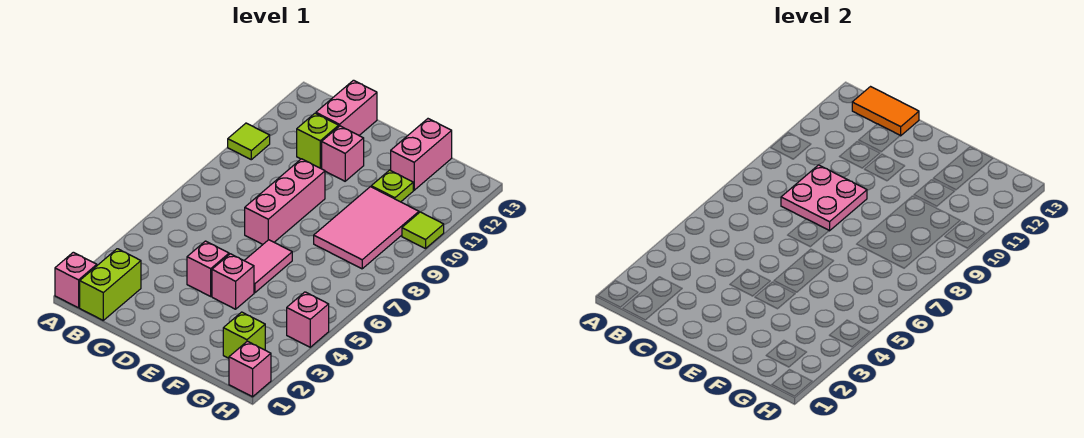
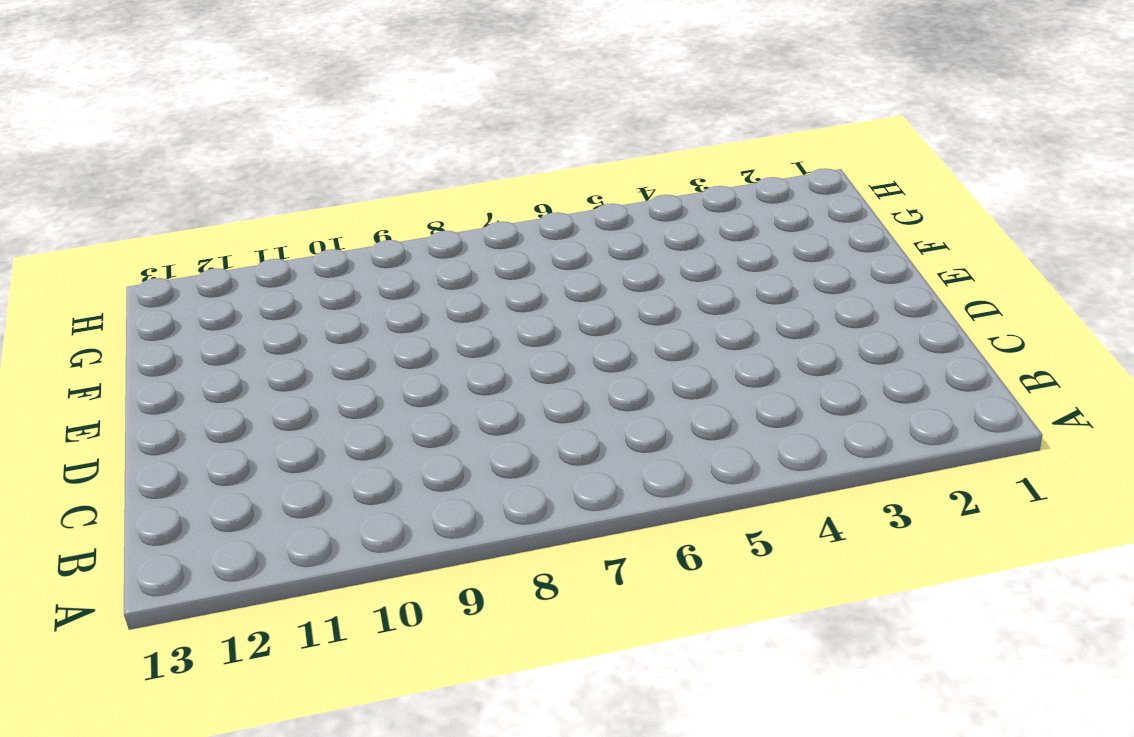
none -> pink 1x1 brick [55,252,97,308]
none -> lime 1x1 tile [228,123,270,160]
none -> lime 1x2 brick [80,249,141,320]

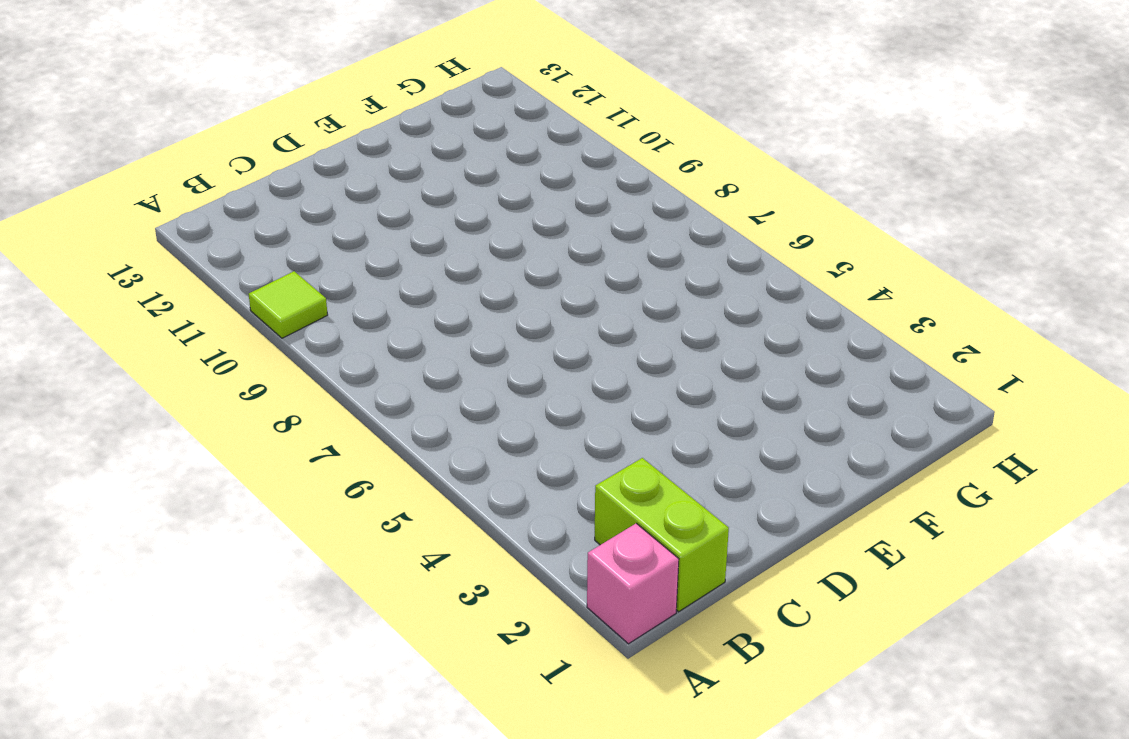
none -> lime 1x1 brick [297,113,339,168]
none -> pink 1x2 brick [316,80,377,135]
none -> pink 1x1 brick [187,241,229,296]

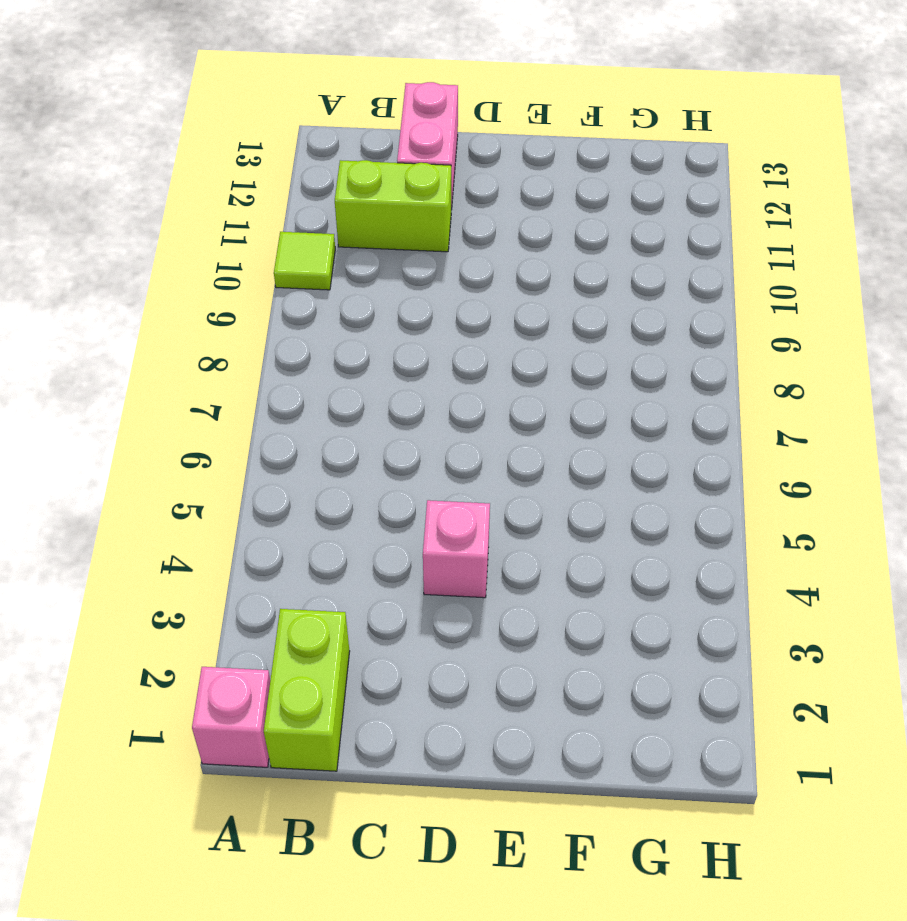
lime 1x2 brick [335,160,451,252] -> lime 1x1 brick [297,113,339,168]
none -> pink 1x3 brick [245,159,325,244]
none -> pink 1x1 brick [322,126,364,181]
none -> pink 1x1 brick [212,254,254,309]

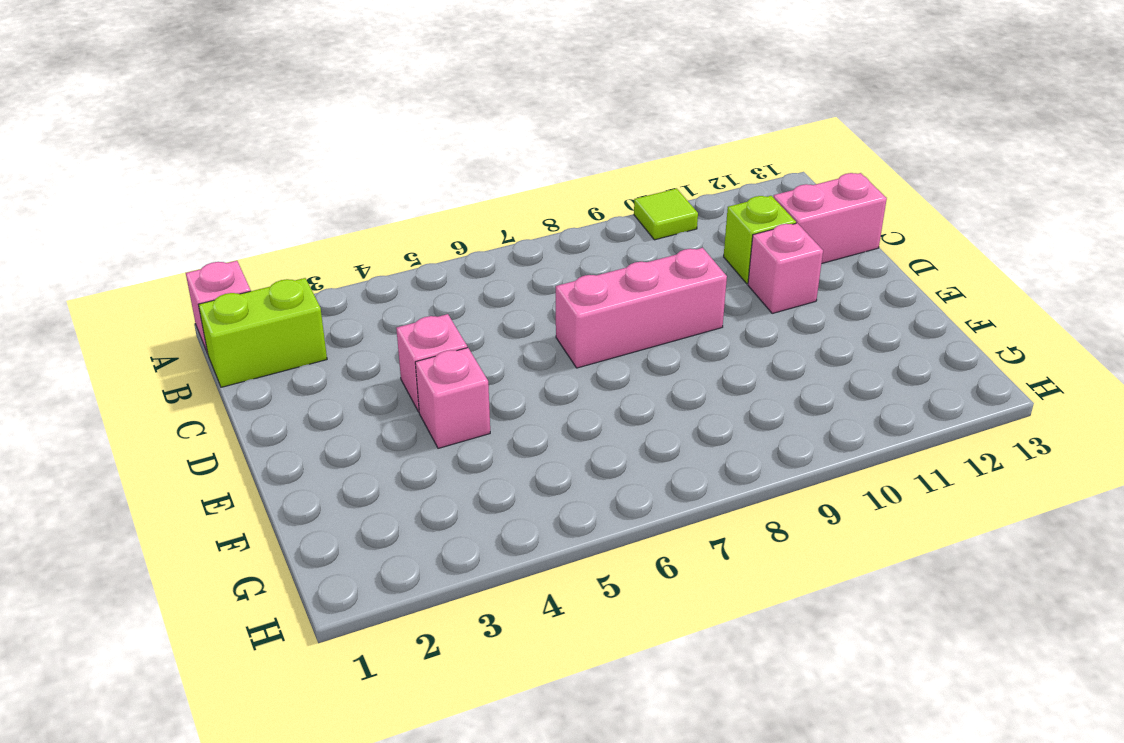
none -> pink 1x2 tile [244,240,292,293]
none -> pink 2x3 tile [314,187,419,269]
none -> lime 1x1 plate [371,170,413,202]

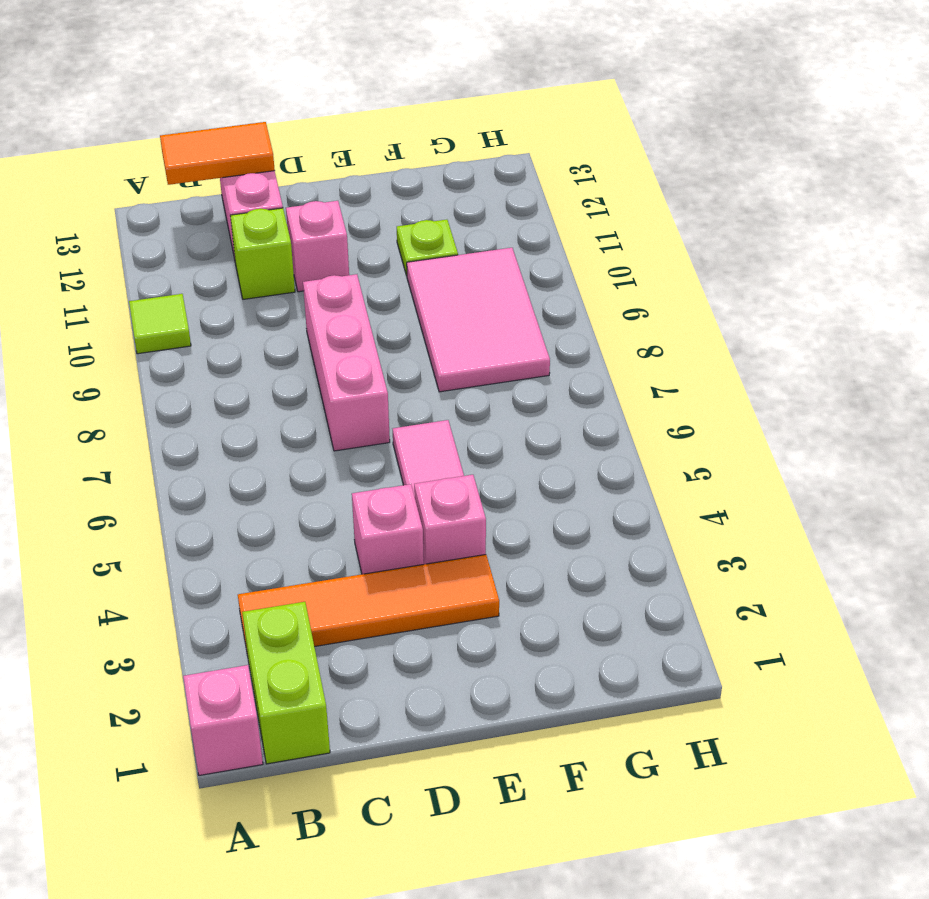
orange 1x4 tile [238,555,499,650] -> none
none -> pink 1x2 brick [391,119,452,190]
none -> lime 1x1 brick [223,312,265,358]
none -> pink 1x1 brick [229,341,271,397]

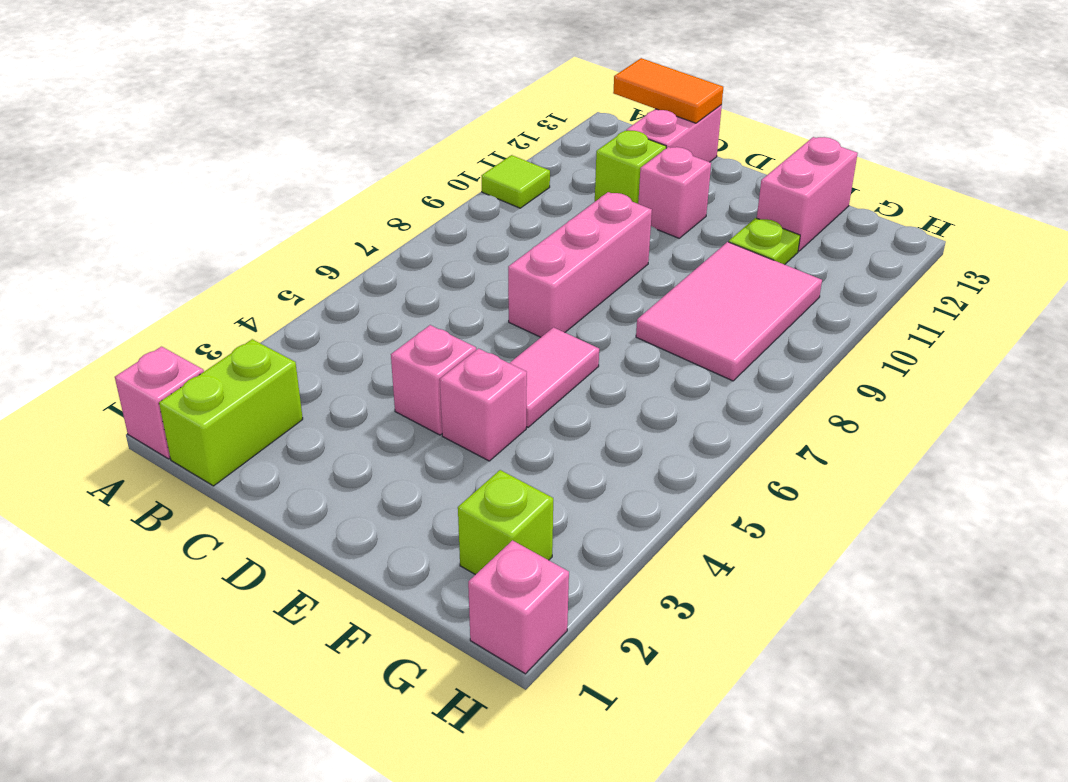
none -> pink 1x1 brick [287,292,329,347]
none -> lime 1x1 tile [402,212,444,249]
none -> pink 2x2 plate [781,165,867,231]

